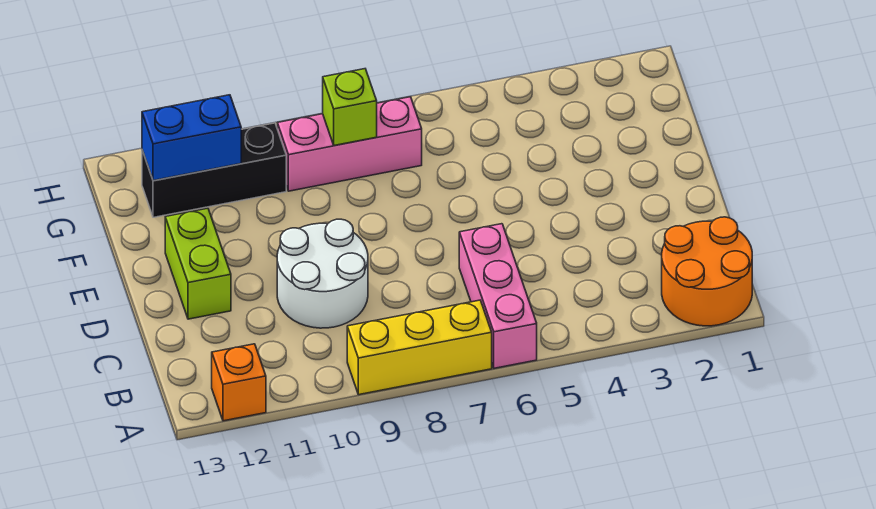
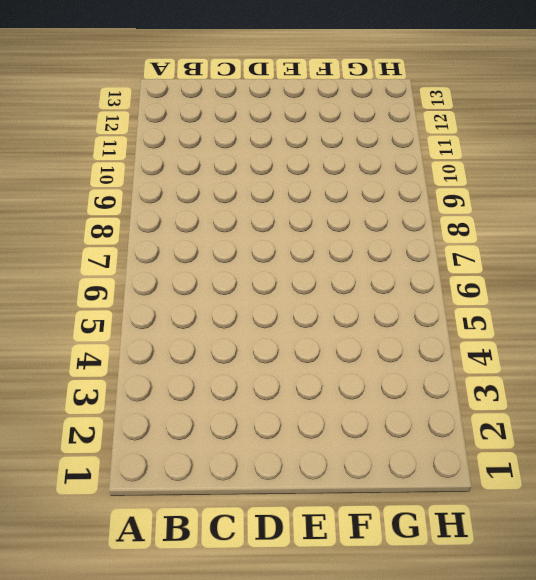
none -> orange 2x2 round brick [662,217,752,326]
none -> pink 1x3 brick [459,224,537,368]

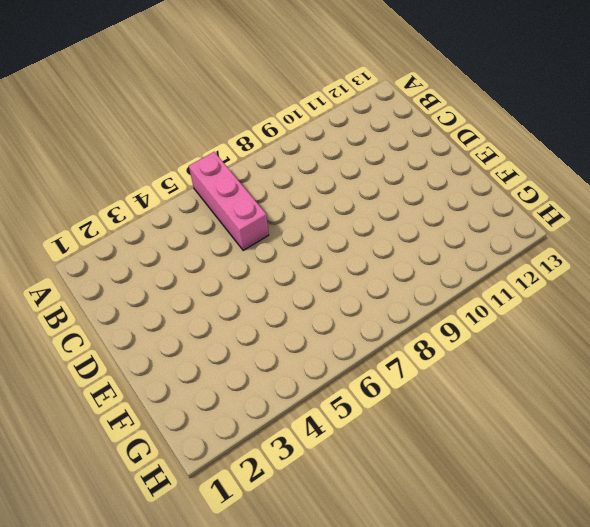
none -> orange 2x2 round brick [662,217,752,326]
none -> yellow 1x3 brick [347,300,492,395]

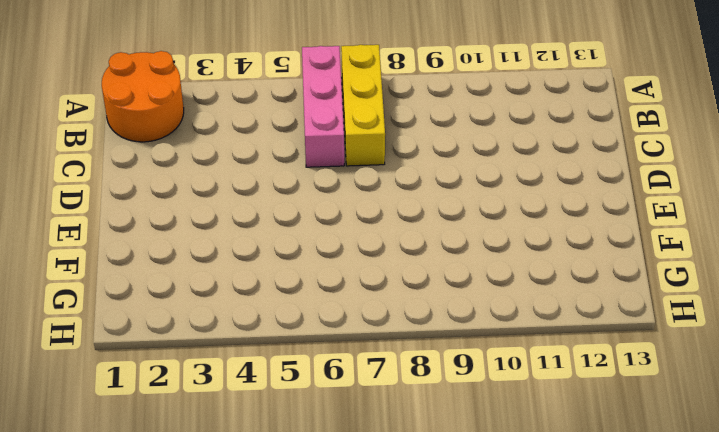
yellow 1x3 brick [341,45,385,166] -> yellow 1x3 brick turned to [347,300,492,395]
none -> orange 1x1 brick [212,344,266,421]
none -> white 2x2 round brick [277,219,368,328]

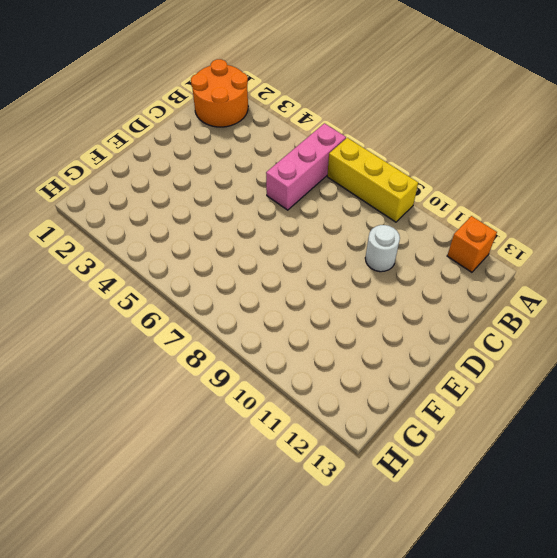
white 1x1 round brick [365,225,400,272] -> white 2x2 round brick [277,219,368,328]
none -> lime 1x2 brick [165,208,231,319]
none -> pink 1x3 brick [277,97,422,191]

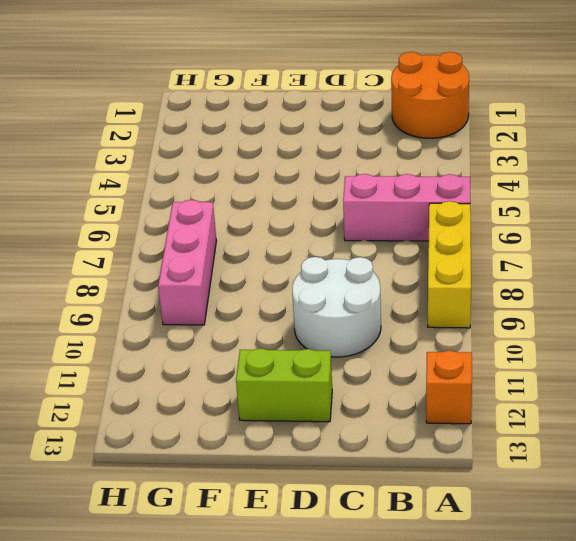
none -> black 1x3 brick [142,123,286,217]
none -> lime 1x1 brick [323,69,377,145]

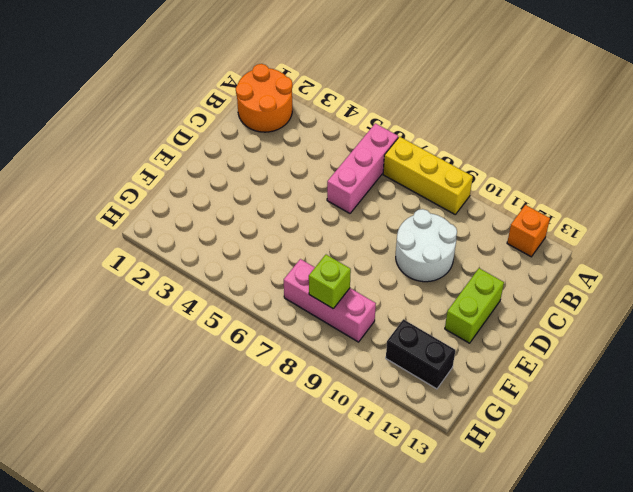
black 1x2 brick [386,319,455,389] -> black 1x3 brick [142,123,286,217]
none -> blue 1x2 brick [142,95,241,181]

